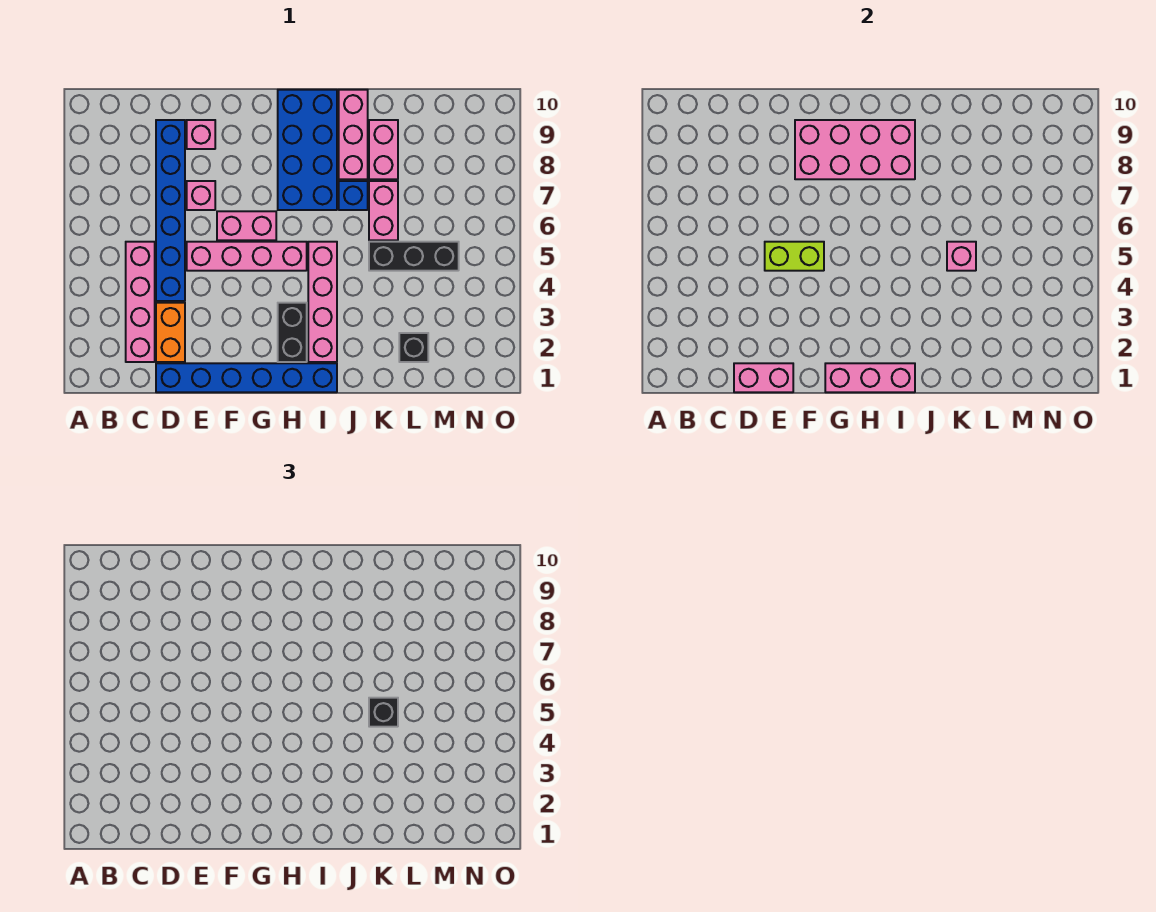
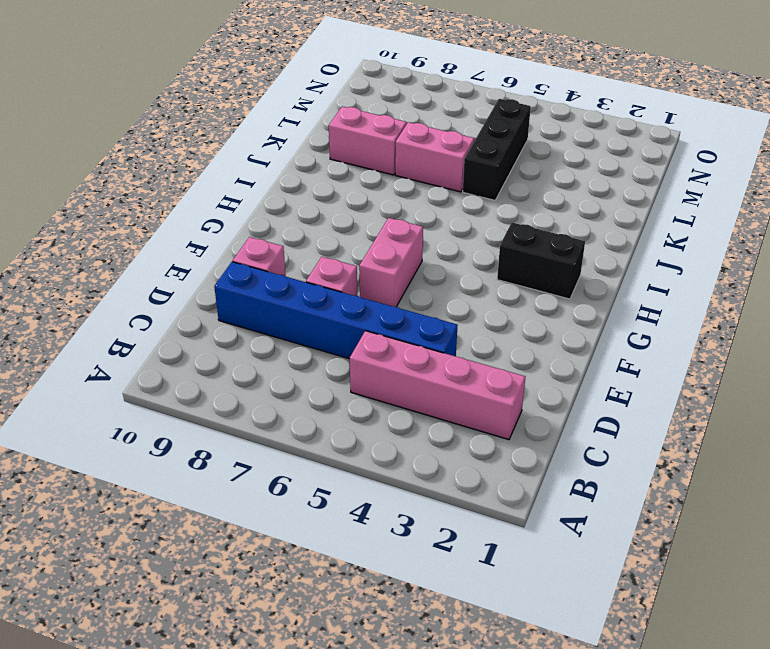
none -> blue 1x6 brick [156,363,337,392]
none -> orange 1x2 brick [156,303,185,362]
none -> pink 1x4 brick [187,242,307,271]

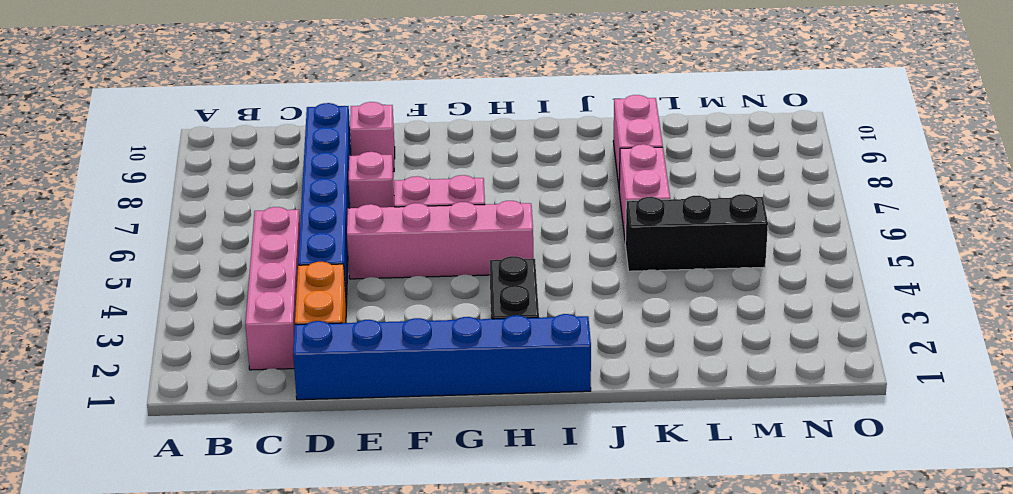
none -> blue 2x4 brick [278,90,337,210]
none -> pink 1x4 brick [308,242,337,362]
none -> blue 1x1 brick [339,181,368,210]

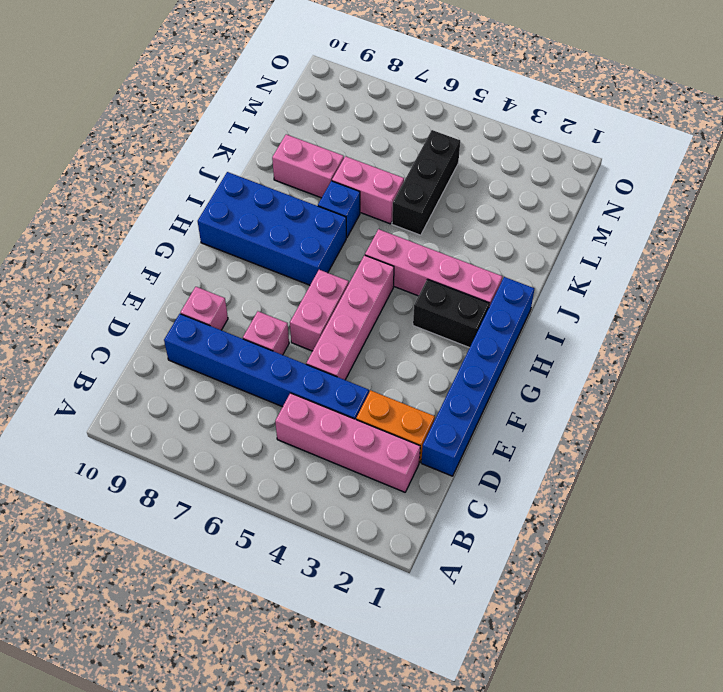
none -> pink 1x3 brick [339,90,368,179]
none -> black 1x1 brick [399,333,428,362]
none -> pink 1x2 brick [734,363,793,392]

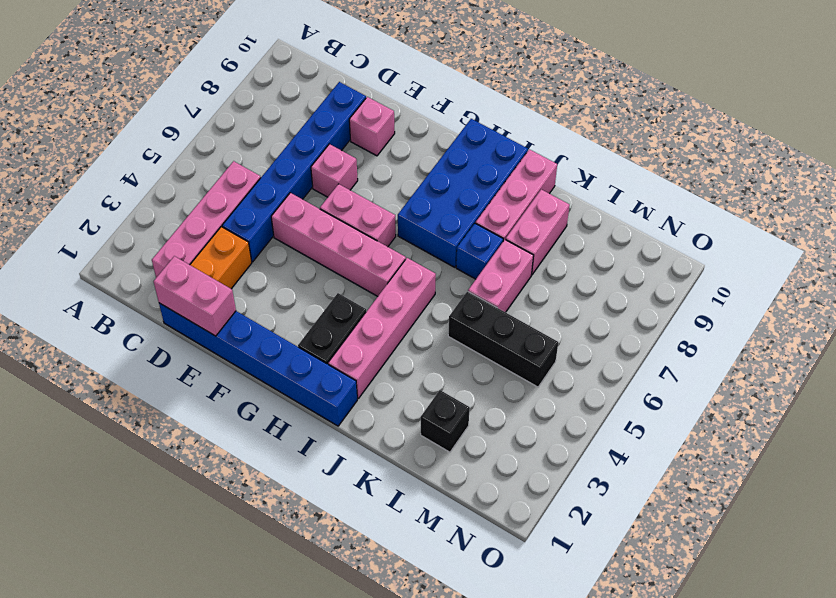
none -> lime 1x2 brick [765,242,824,271]
none -> pink 2x4 brick [795,120,915,179]
none -> pink 1x3 brick [825,363,915,392]

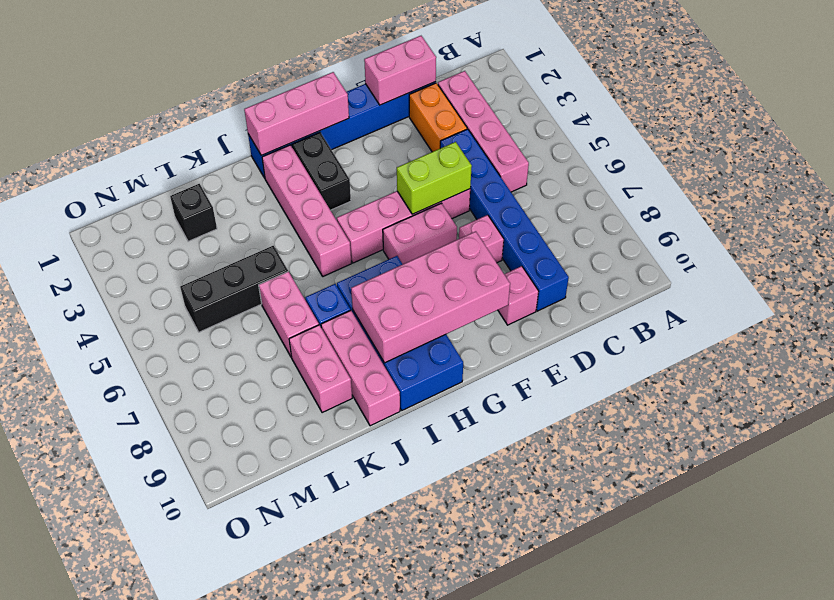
none -> pink 1x1 brick [947,242,976,271]
none -> black 1x1 brick [369,698,398,727]

